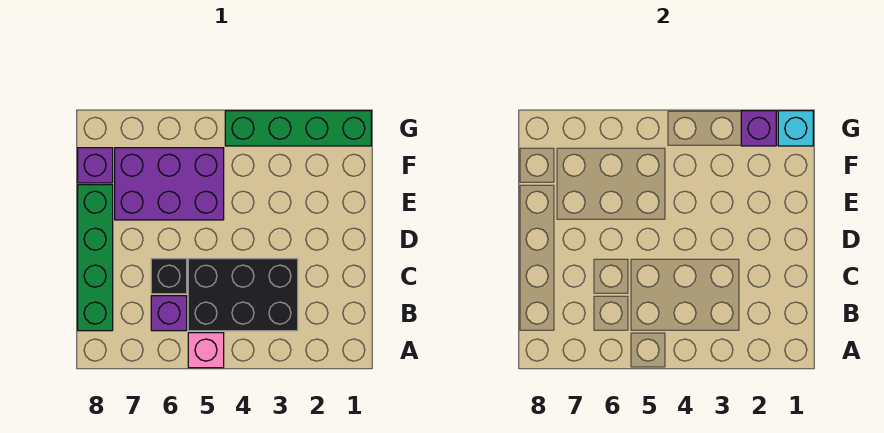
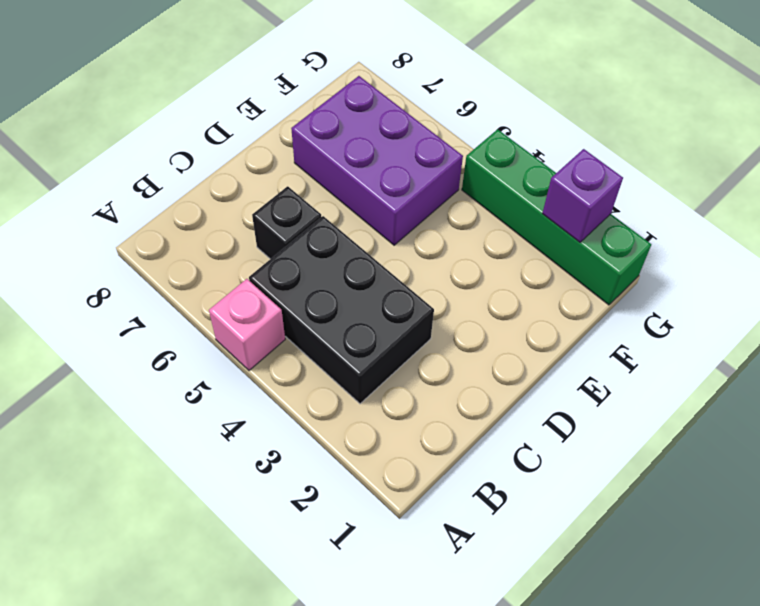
none -> purple 1x1 brick [151,296,187,331]
none -> green 1x4 brick [78,185,113,331]

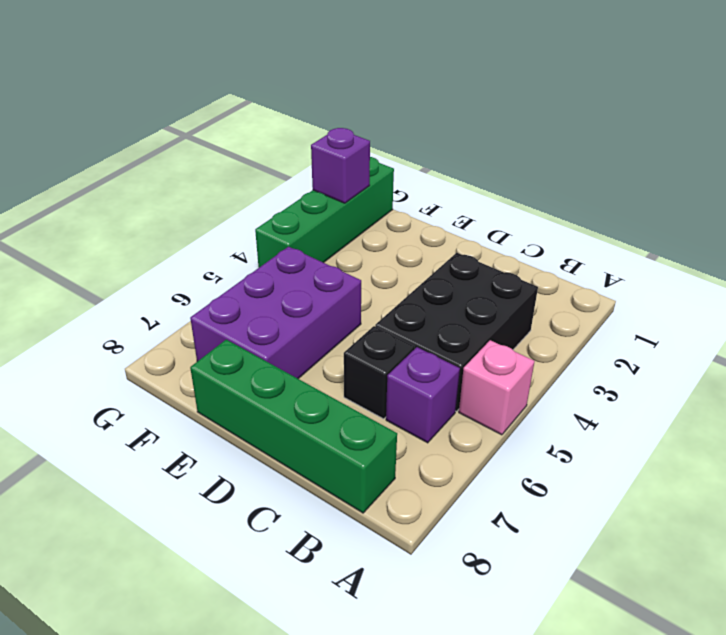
none -> purple 1x1 brick [78,148,113,183]
none -> cyan 1x1 brick [778,111,813,146]

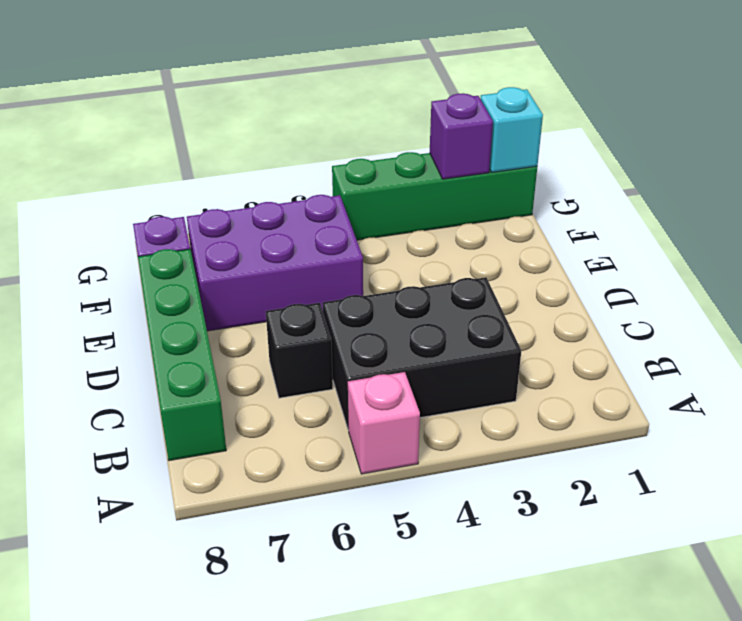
none -> purple 1x1 brick [151,296,187,331]

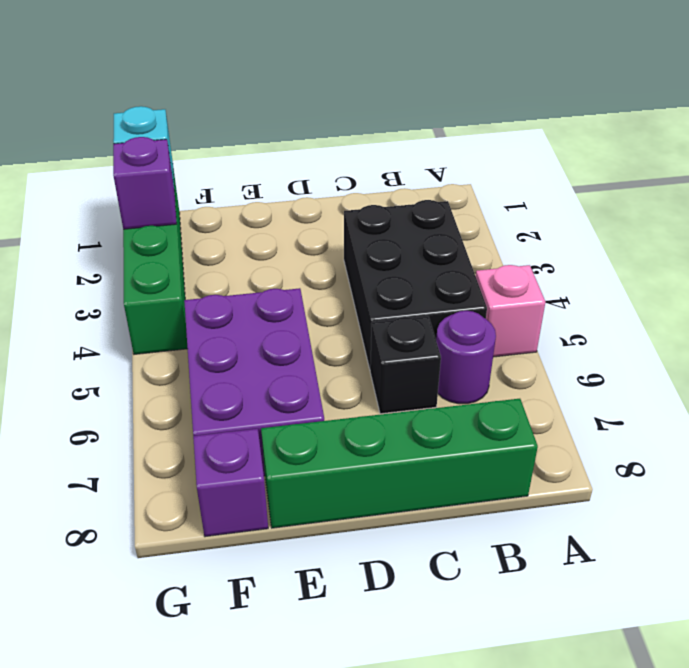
purple 1x1 round brick [436,311,496,404] -> purple 1x1 brick [151,296,187,331]

